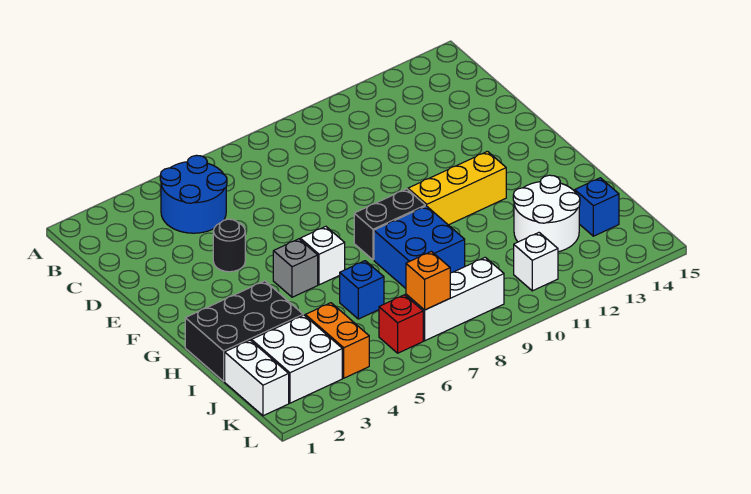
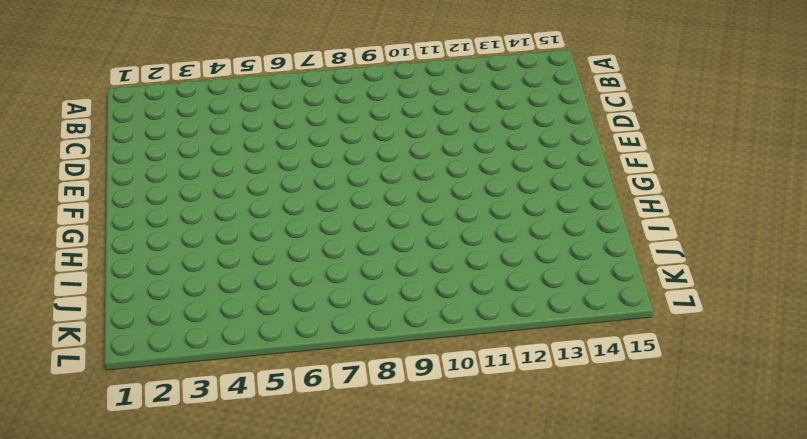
none -> blue 2x2 round brick [160,155,227,233]
none -> black 1x1 round brick [213,219,245,272]
none -> grey 1x1 brick [273,239,318,297]

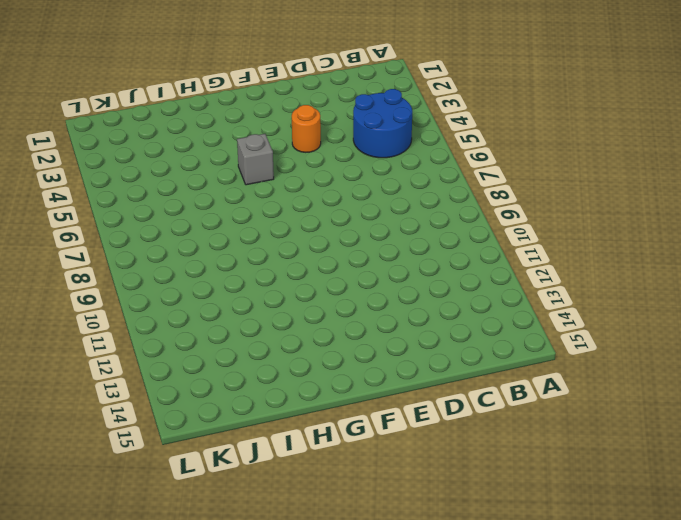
orange 1x1 round brick [292,105,321,152] -> black 1x1 round brick [213,219,245,272]
none -> white 1x1 brick [300,226,345,285]
none -> black 1x2 brick [354,189,425,260]
none -> yellow 1x3 brick [408,151,506,225]

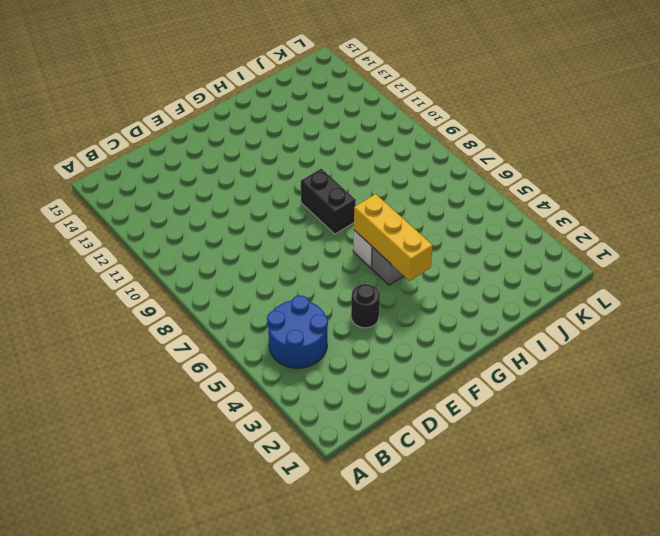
yellow 1x3 brick [354,194,433,281] -> yellow 1x3 brick moved to [408,151,506,225]
none -> black 2x3 brick [185,281,303,381]
none -> blue 2x2 brick [374,206,465,288]
none -> blue 1x1 brick [340,261,384,319]

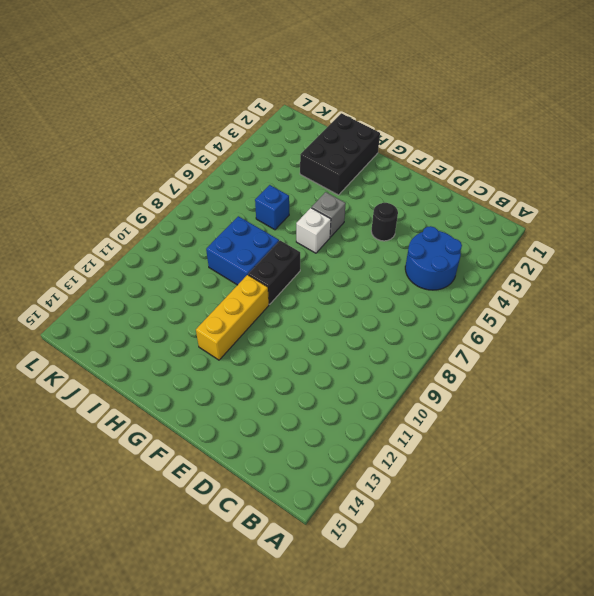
none -> white 2x2 round brick [513,175,580,252]
none -> white 1x2 brick [225,340,289,416]
none -> white 2x2 brick [252,315,342,403]

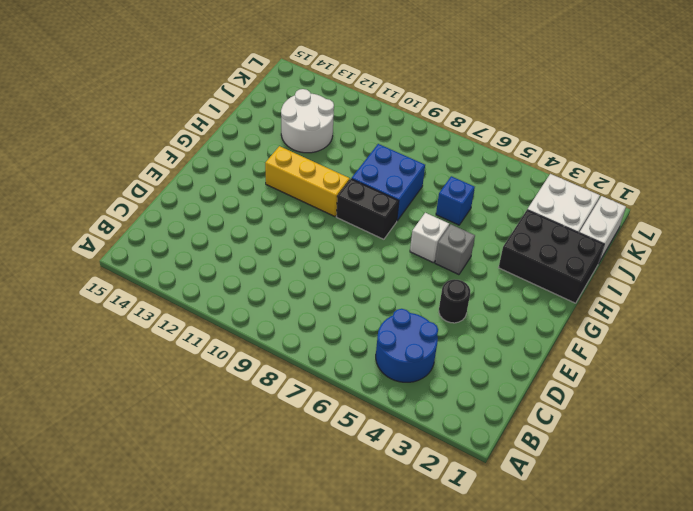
none -> orange 1x2 brick [305,303,369,378]
none -> blue 1x1 brick [575,178,619,236]
none -> red 1x1 brick [379,295,423,353]

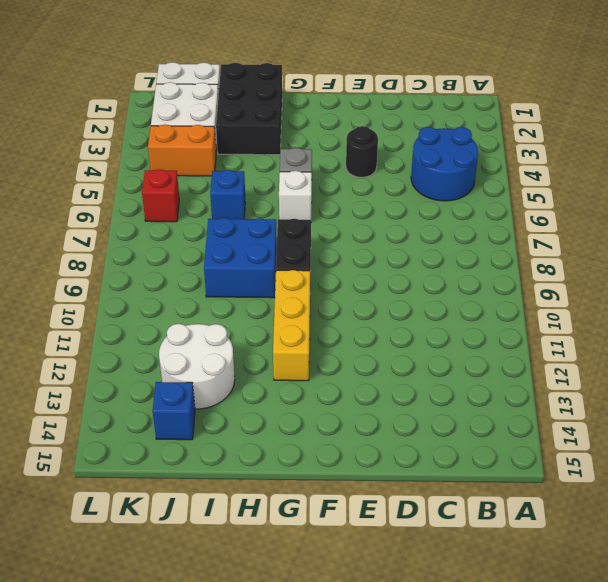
none -> white 1x3 brick [406,257,504,341]
none -> white 1x1 brick [514,233,558,291]
none -> orange 1x1 brick [406,251,450,310]

